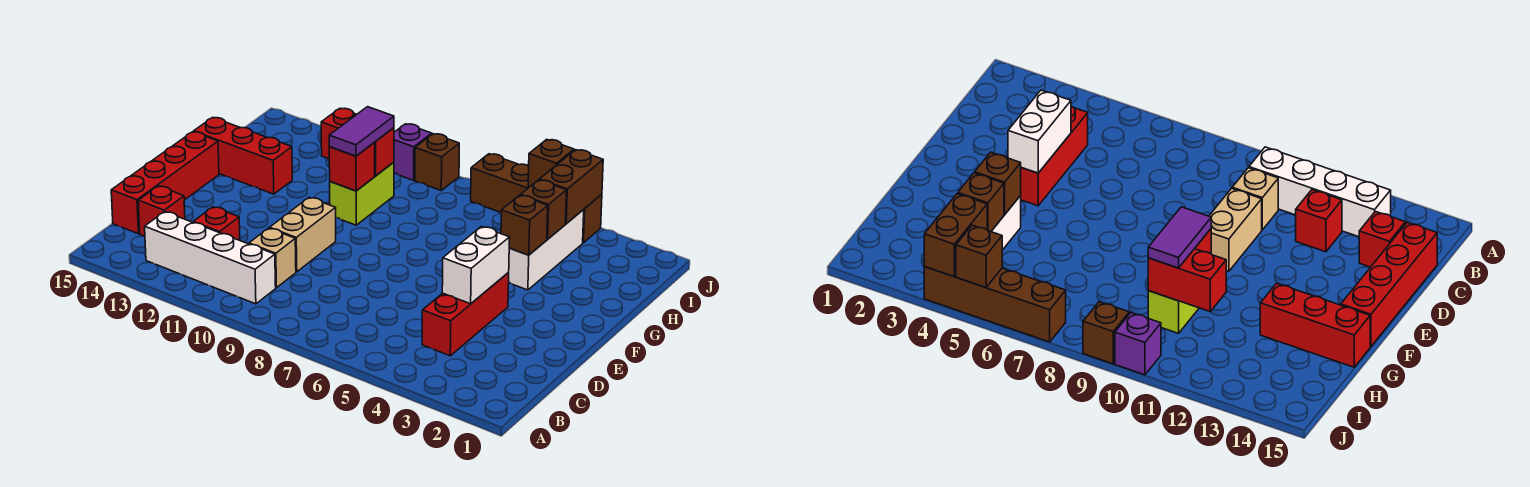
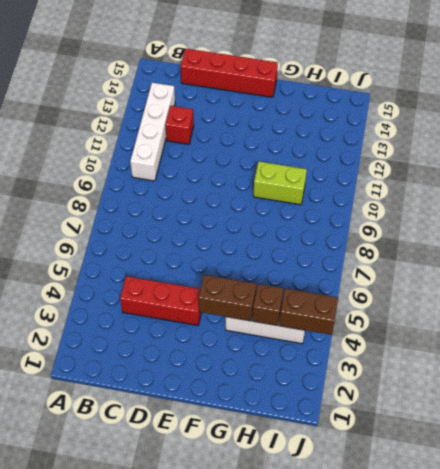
brown 1x2 brick [199,275,256,321] -> brown 1x1 brick [501,195,548,255]
none -> tan 1x1 brick [249,228,296,288]
none -> red 1x1 brick [138,186,185,236]
none -> tan 1x2 brick [270,198,336,272]

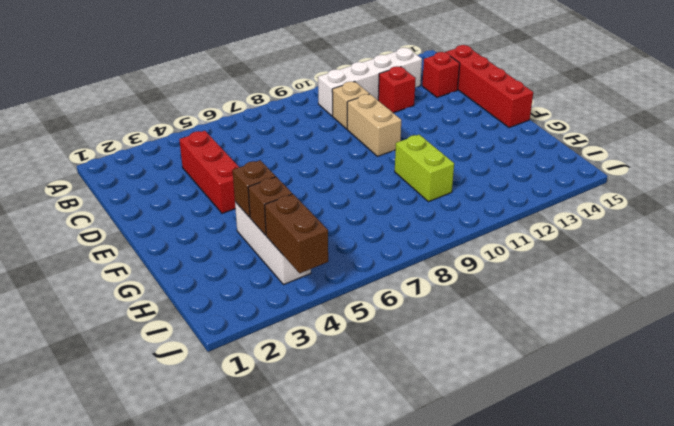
none -> red 1x3 brick [194,117,292,194]
none -> brown 1x4 brick [471,154,602,243]
none -> brown 1x1 brick [415,134,459,190]

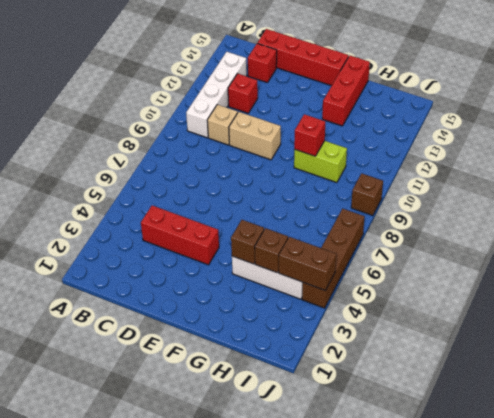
none -> purple 1x1 brick [394,124,432,180]
none -> white 1x2 brick [442,227,510,304]
none -> red 1x2 brick [321,108,394,176]

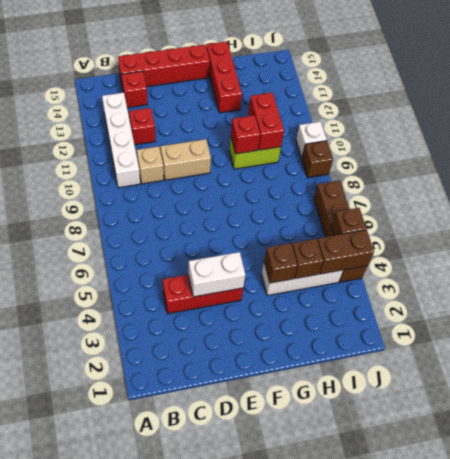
white 1x1 brick [296,122,327,158] -> purple 1x1 brick [394,124,432,180]
none -> purple 1x2 tile [329,107,394,156]

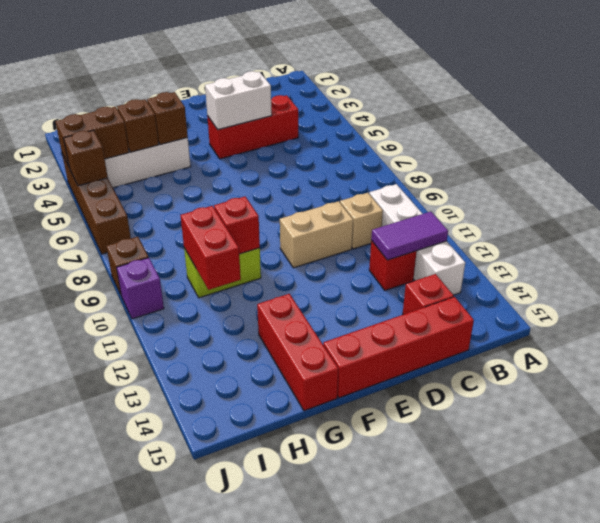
purple 1x2 tile [371,212,448,260] -> purple 1x2 tile moved to [329,107,394,156]

